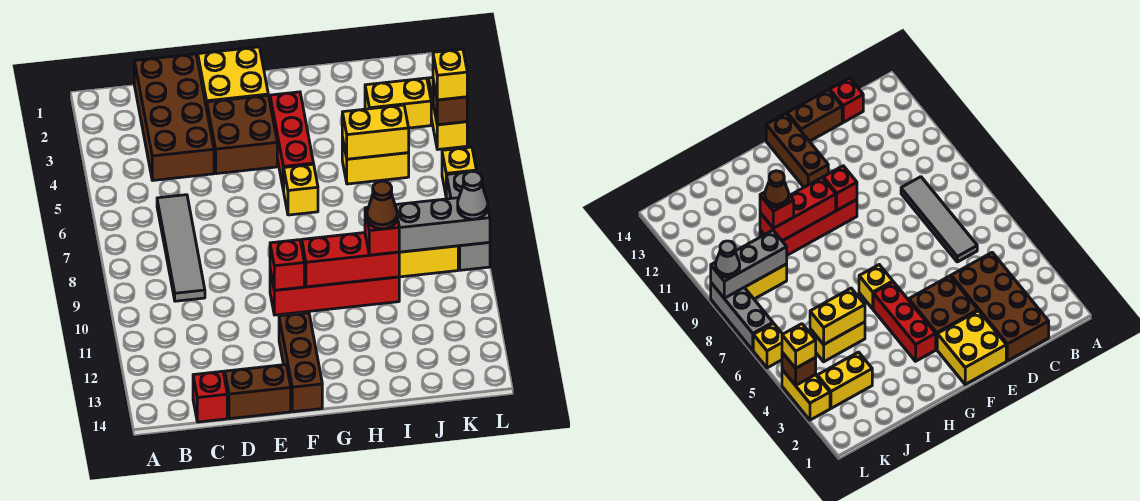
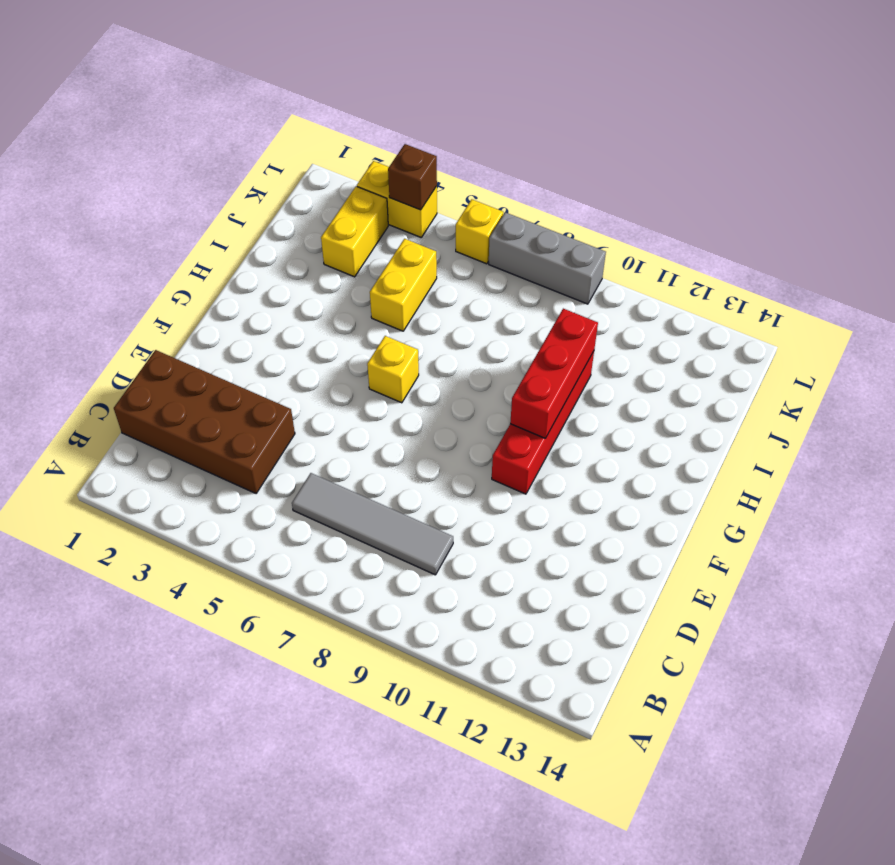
none -> red 1x1 brick [193,371,227,422]
none -> brown 1x2 brick [225,365,291,419]
none -> yellow 2x2 brick [198,47,268,109]

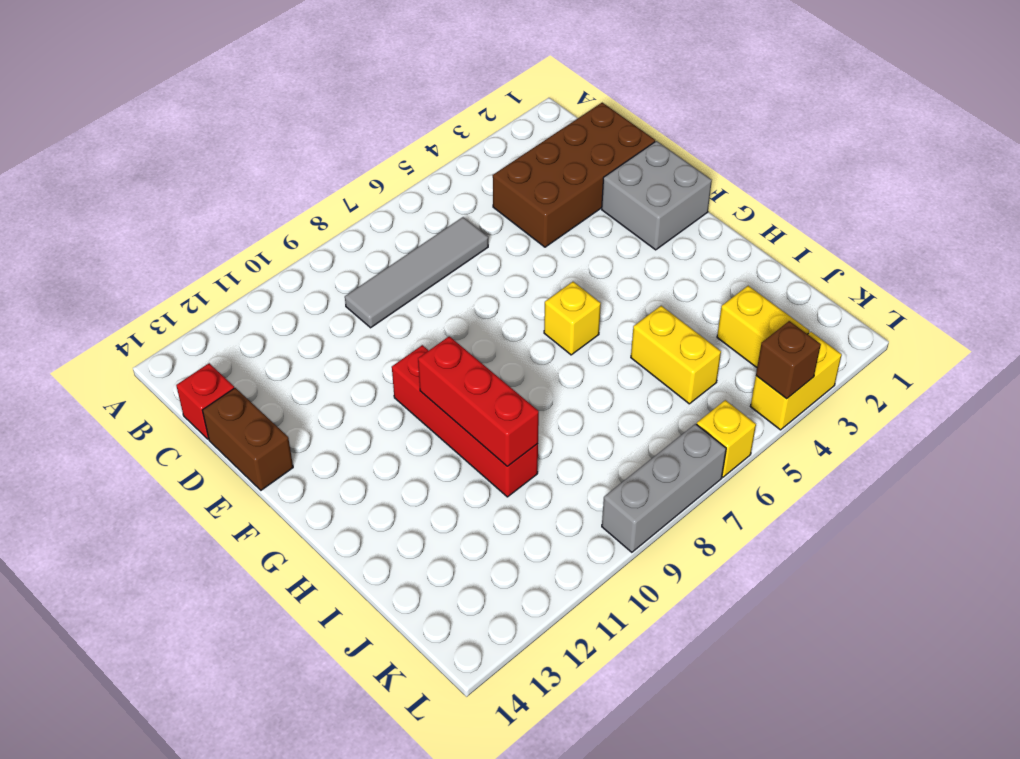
grey 2x2 brick [602,141,712,250] -> yellow 2x2 brick [198,47,268,109]
none -> brown 2x2 brick [207,95,277,174]
none -> brown 1x3 brick [279,313,322,412]
none -> red 1x3 brick [270,92,314,191]

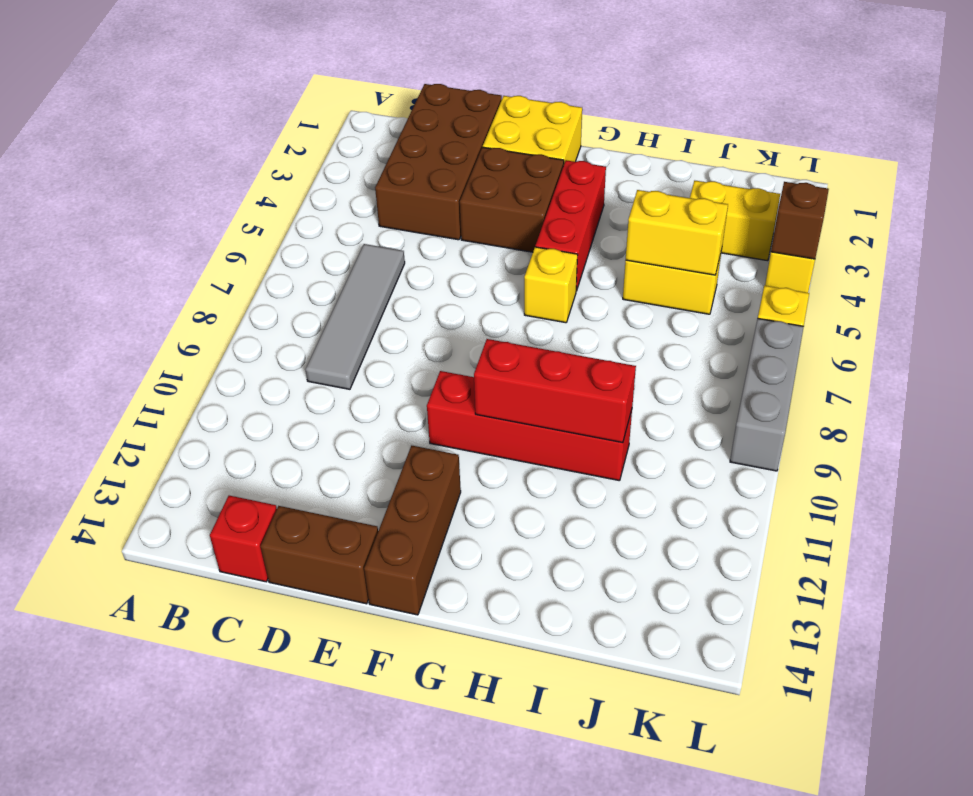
none -> yellow 1x2 brick [399,246,458,277]
none -> red 1x1 brick [270,240,304,290]
none -> grey 1x3 brick [395,198,490,252]

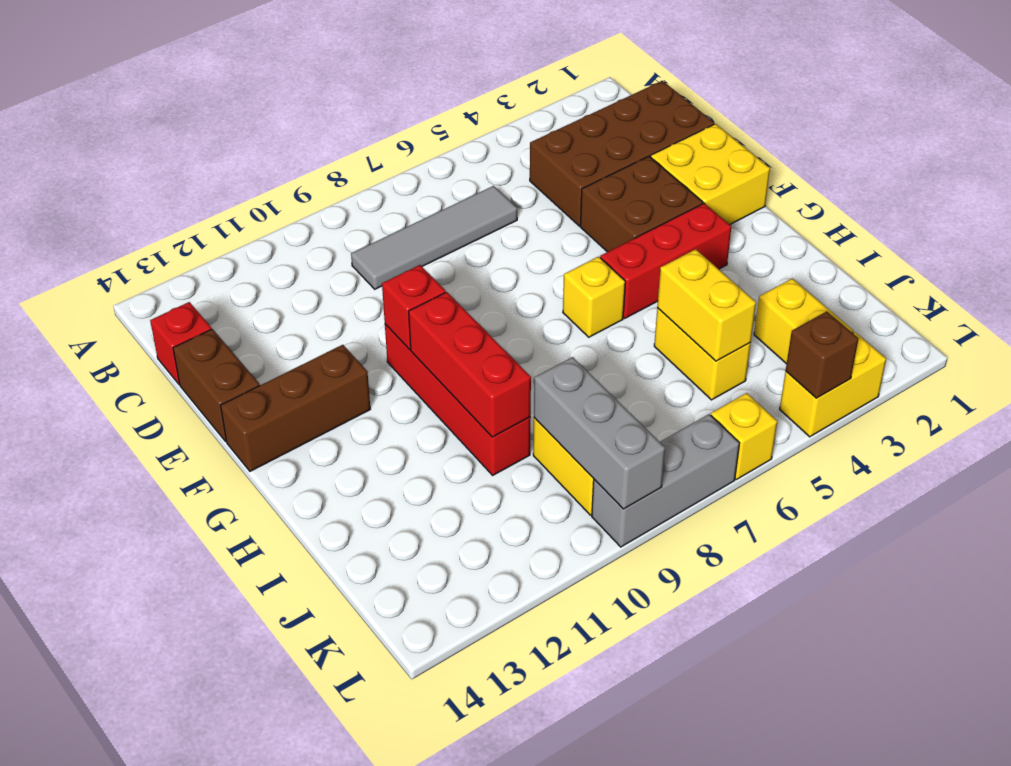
none -> red 1x1 brick [365,207,399,255]
none -> yellow 1x1 brick [433,49,467,100]
none -> grey 1x1 cone [458,171,488,219]

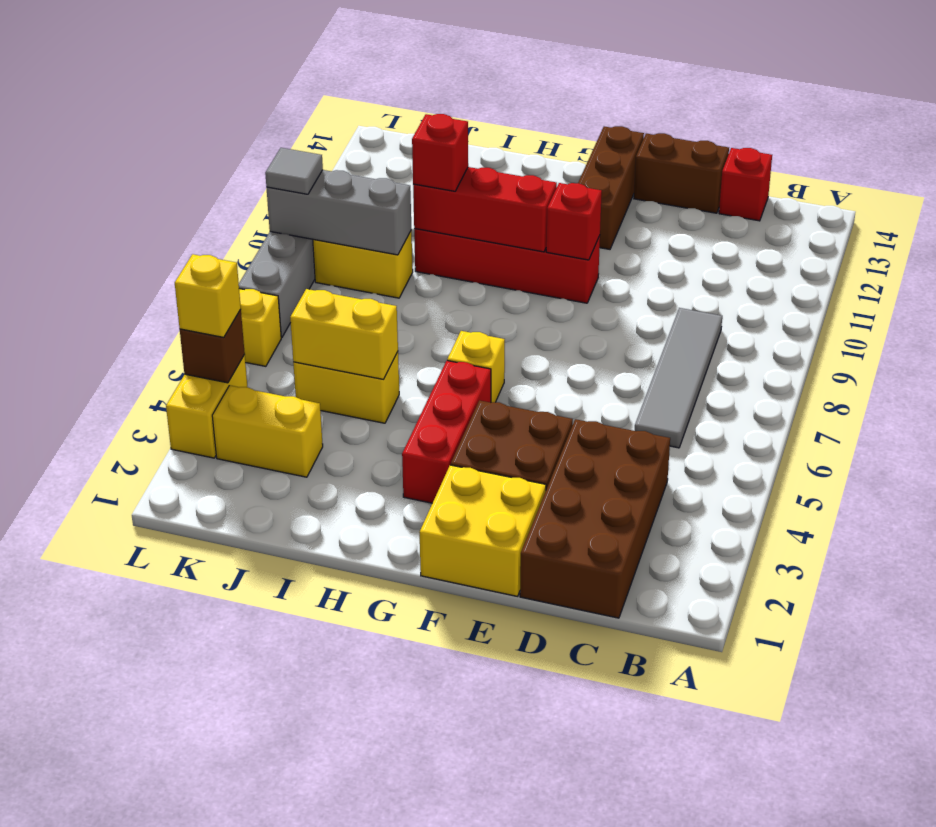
grey 1x1 tile [265,148,323,194] -> grey 1x1 cone [458,171,488,219]
none -> brown 1x1 cone [367,181,397,229]

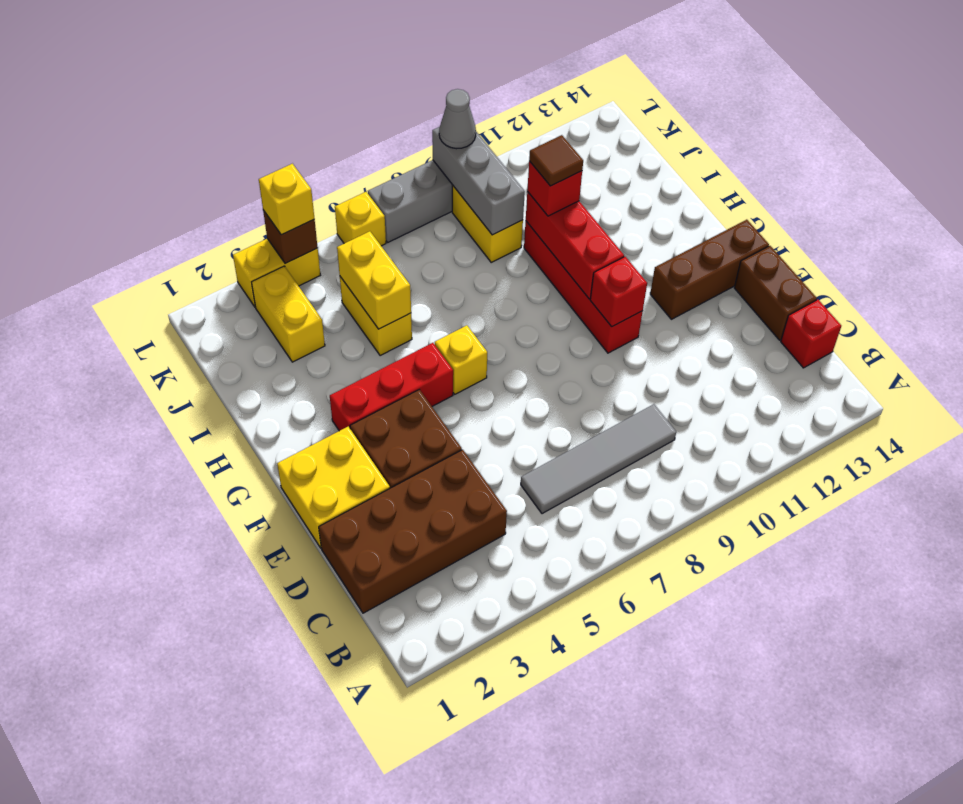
brown 1x1 tile [529,135,583,186] -> brown 1x1 cone [367,181,397,229]

